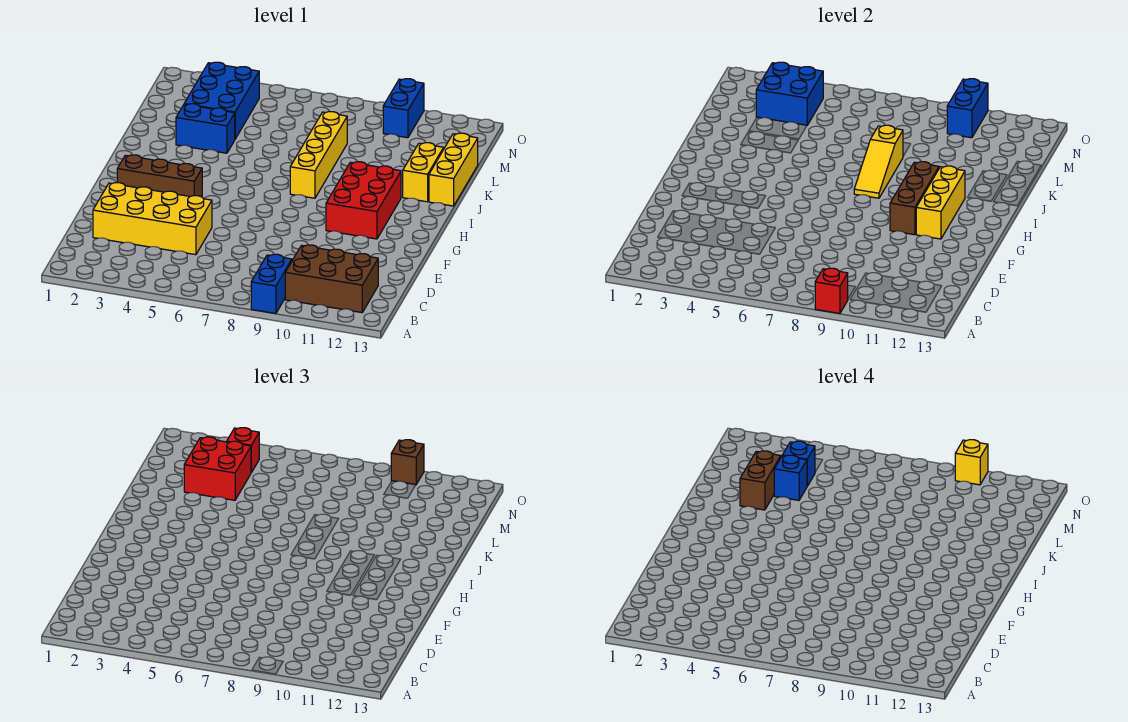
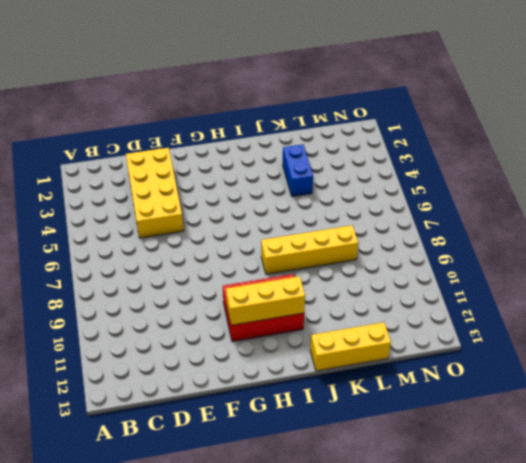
none -> blue 1x2 brick [251,254,292,313]
none -> brown 2x3 brick [285,245,378,313]
none -> brown 1x3 brick [117,155,202,197]

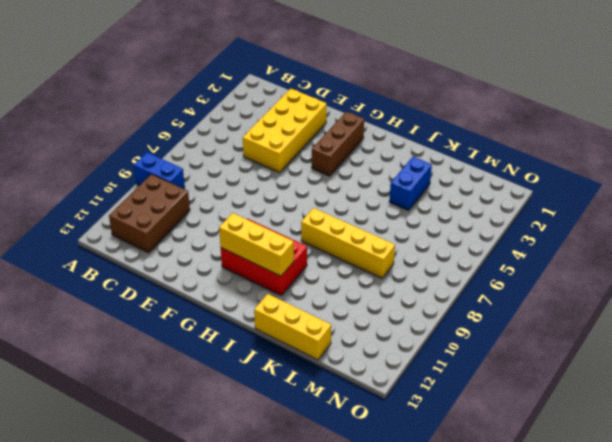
none -> yellow 1x2 brick [403,143,444,202]
none -> blue 2x3 brick [184,62,259,139]
none -> blue 1x2 brick [383,79,424,138]

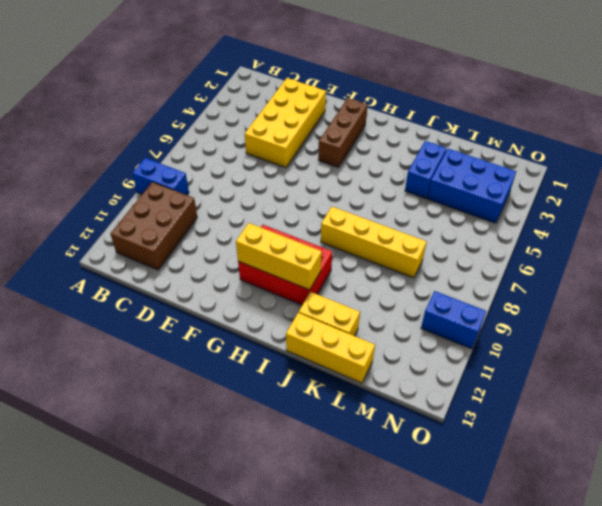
none -> red 1x1 brick [815,268,848,313]
none -> brown 1x3 brick [890,162,939,235]
none -> yellow 1x3 slope [854,125,903,198]

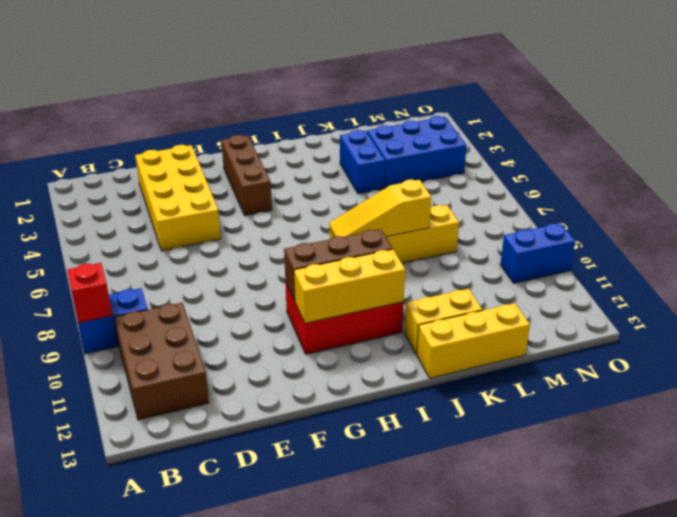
none -> blue 2x2 brick [756,62,823,125]
none -> blue 1x2 brick [947,79,988,138]
none -> red 2x2 brick [184,437,251,500]

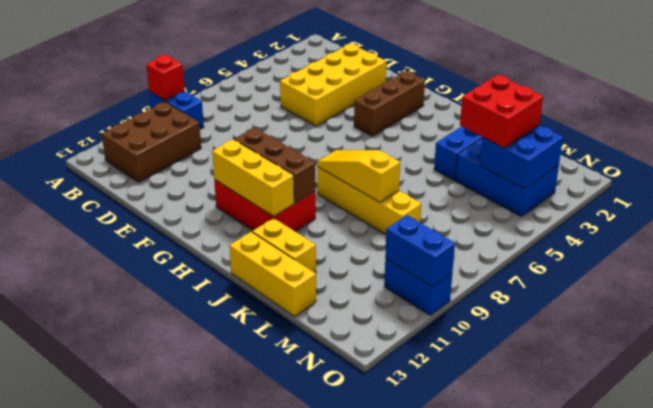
none -> red 1x1 brick [227,428,259,472]
none -> brown 1x1 brick [391,440,424,485]
none -> brown 1x2 brick [740,451,781,510]

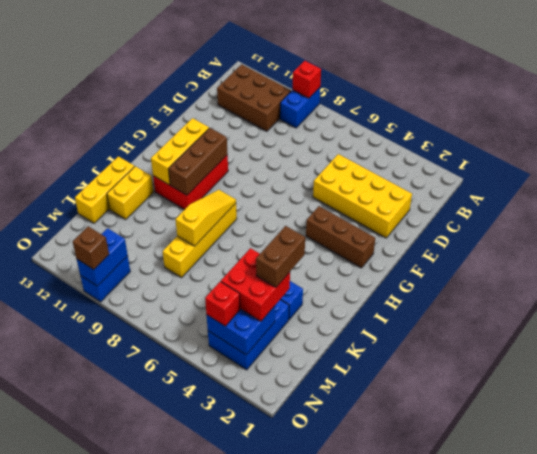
none -> blue 1x1 brick [774,455,807,500]
none -> blue 1x1 brick [782,441,815,486]
none -> yellow 1x1 brick [955,440,988,485]

